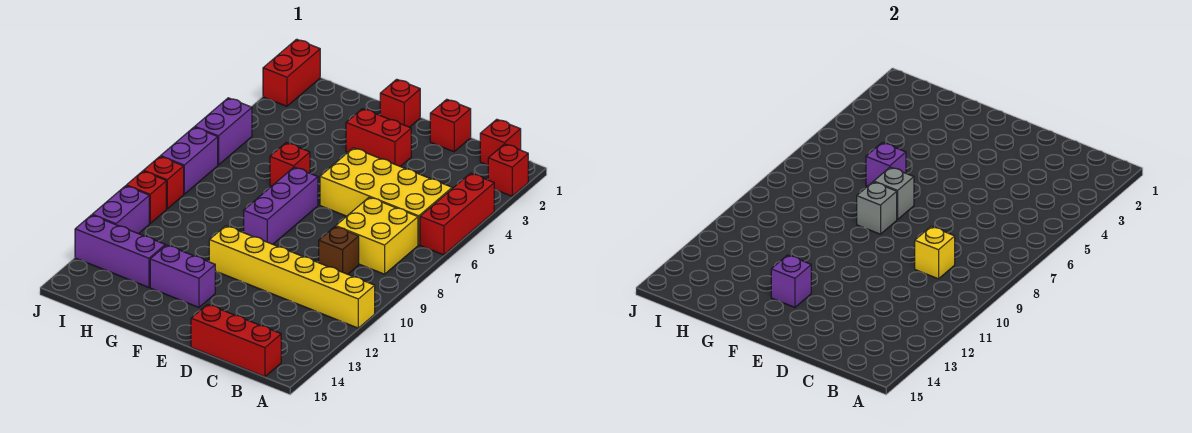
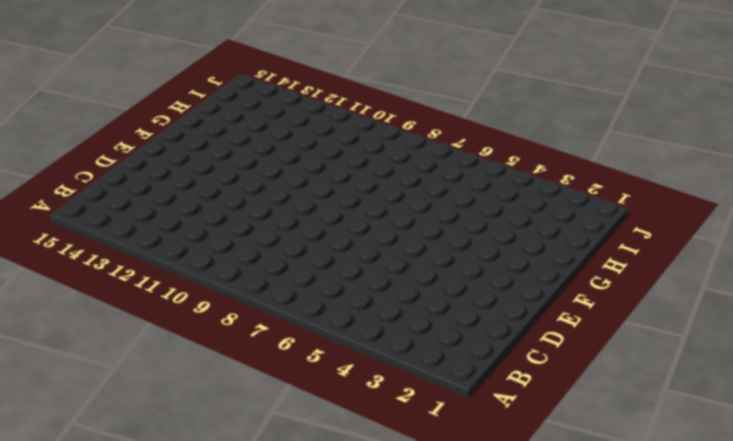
none -> red 1x1 brick [488,144,528,196]
none -> red 1x3 brick [420,173,494,255]
none -> yellow 1x6 brick [209,226,375,328]

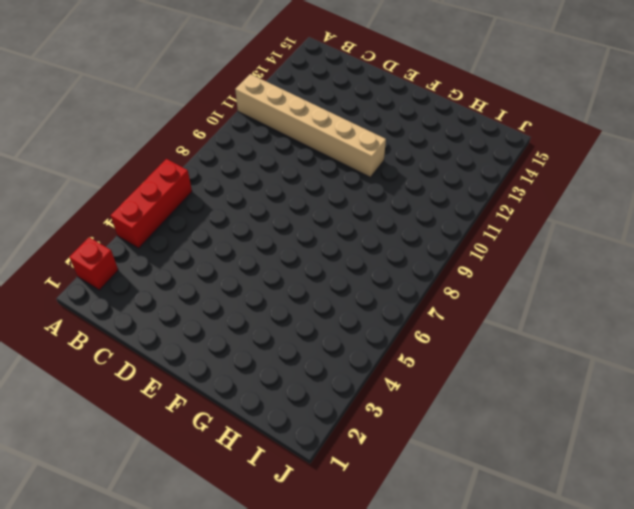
tan 1x6 brick [235,74,386,177] -> yellow 1x6 brick [209,226,375,328]
none -> red 1x1 brick [480,119,521,165]
none -> yellow 2x4 brick [320,148,452,245]
none -> yellow 2x2 brick [336,197,418,274]

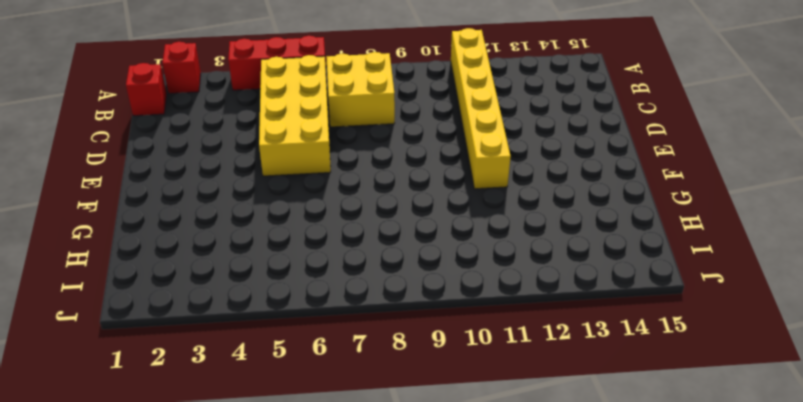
none -> red 1x3 brick [191,304,281,377]
none -> brown 1x1 brick [319,226,359,274]
none -> red 1x1 brick [430,99,471,152]

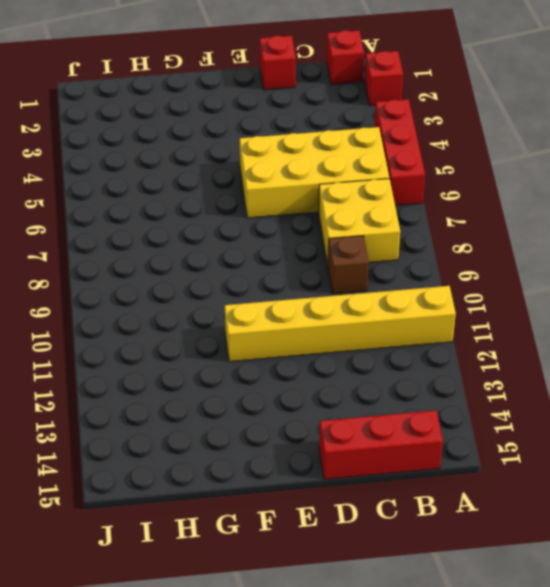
none -> red 1x2 brick [346,109,411,167]
none -> red 1x1 brick [380,79,420,127]
none -> purple 1x3 brick [244,167,318,244]

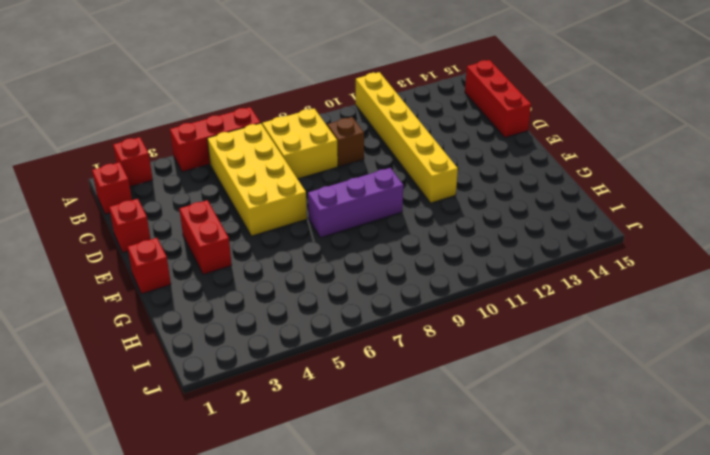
none -> purple 1x2 brick [150,245,216,307]
none -> red 1x1 brick [270,143,310,186]
none -> purple 1x3 brick [75,215,165,287]

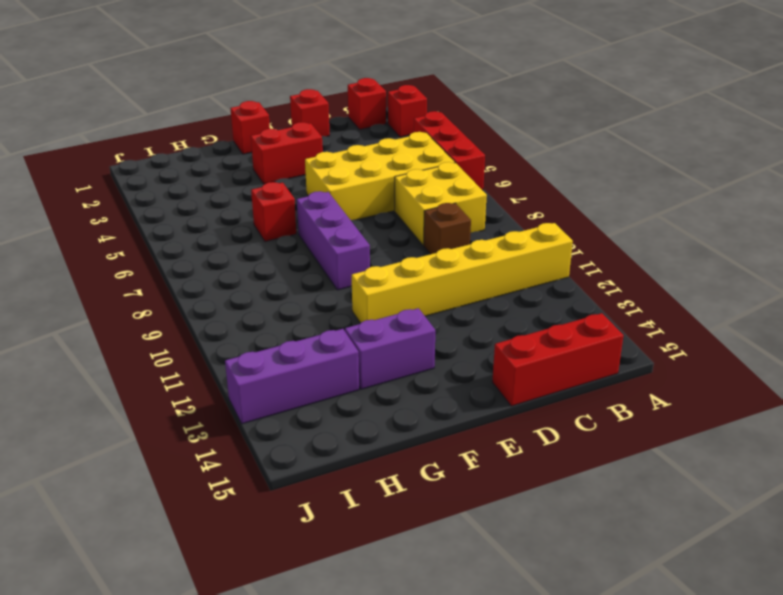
none -> red 1x2 brick [263,39,320,106]
none -> purple 1x2 brick [195,98,252,165]
none -> purple 1x2 brick [161,127,218,194]

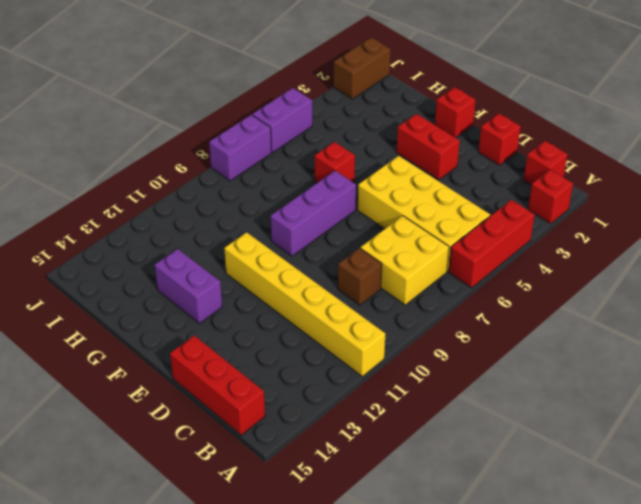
brown 1x2 brick [334,38,391,99] -> red 1x2 brick [263,39,320,106]
none -> purple 1x3 brick [75,215,165,287]
none -> red 1x1 brick [143,157,184,209]
none -> red 1x1 brick [126,171,166,223]

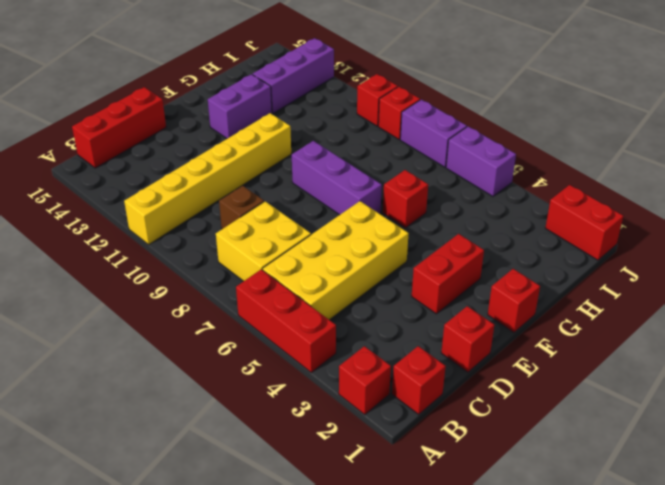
none -> purple 1x2 brick [92,186,149,234]
none -> yellow 1x1 brick [915,227,955,279]
none -> grey 1x1 brick [874,167,914,220]

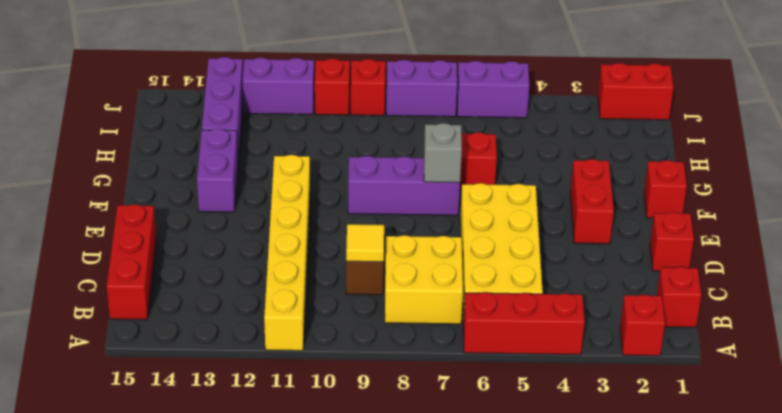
yellow 1x1 tile [346,224,384,262] -> yellow 1x1 brick [915,227,955,279]
none -> grey 1x1 brick [857,182,897,234]
none -> purple 1x1 brick [771,255,811,307]
none -> purple 1x1 brick [866,143,906,186]

